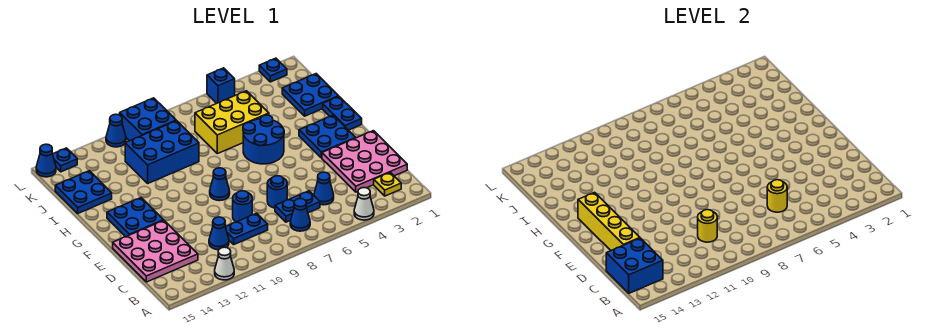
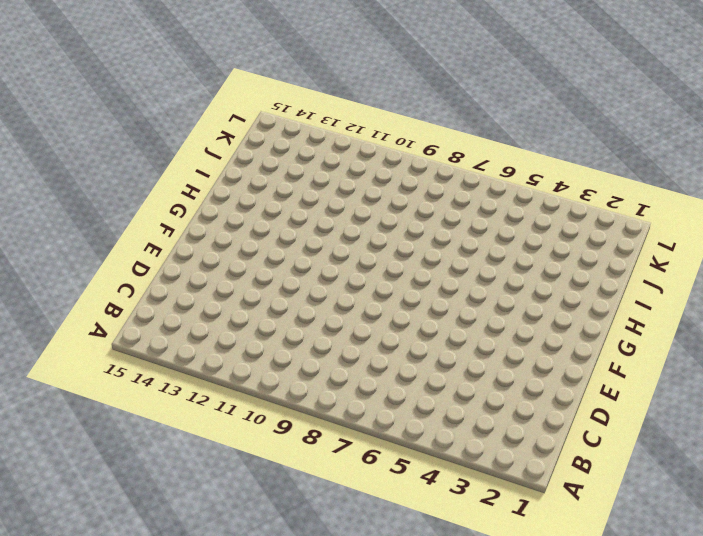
none -> white 1x1 cone [354,188,374,220]
none -> white 1x1 cone [215,247,234,280]
none -> yellow 1x1 plate [374,172,401,196]
none -> blue 1x1 cone [290,199,310,231]

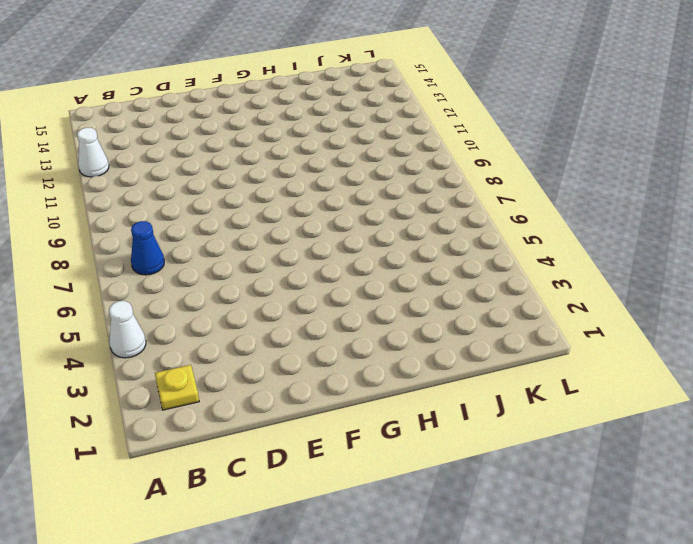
none -> pink 3x3 plate [322,131,407,192]
none -> blue 1x1 cone [314,172,334,205]
none -> blue 1x2 plate [275,191,320,222]
none -> blue 1x2 plate [226,213,268,244]

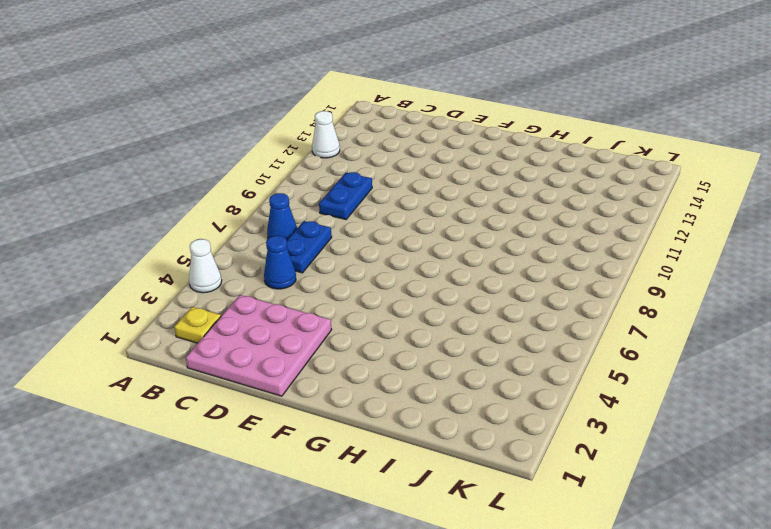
none -> blue 1x1 cone [209,217,229,250]
none -> pink 3x3 plate [113,221,198,282]
none -> blue 1x1 round brick [267,176,287,208]
none -> blue 1x1 round brick [233,191,252,222]

